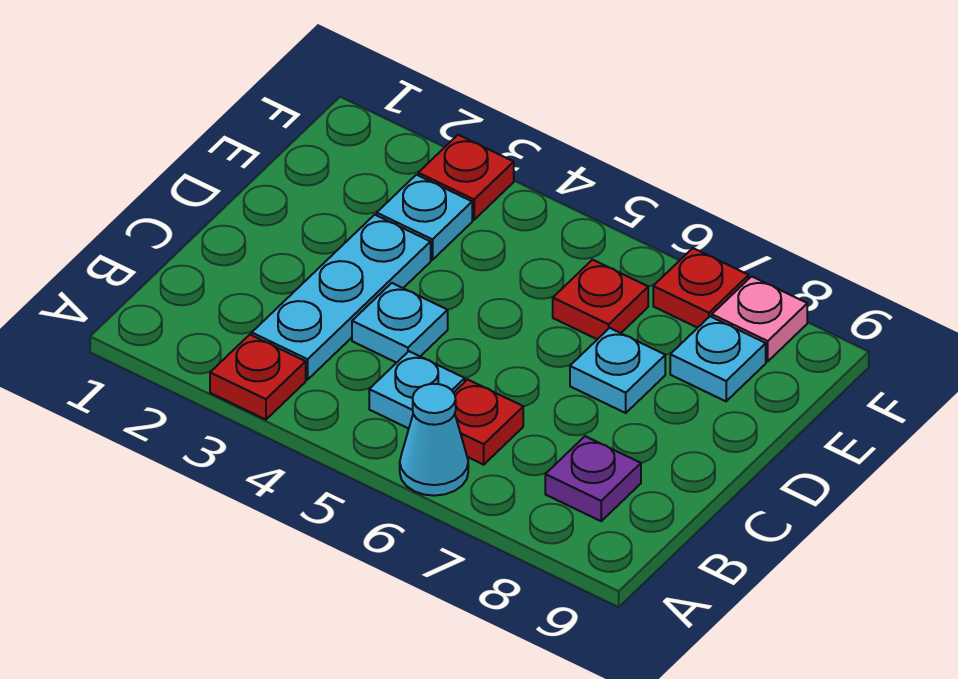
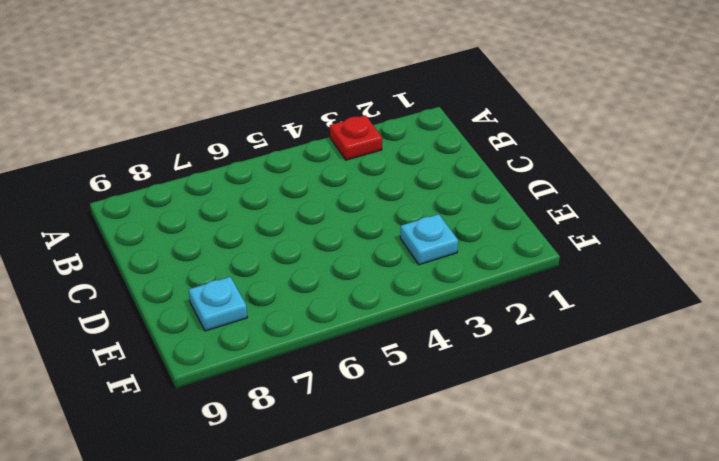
none -> cyan 1x1 cone [400,384,468,496]
none -> cyan 1x3 plate [252,215,431,380]
none -> cyan 1x1 plate [369,351,465,429]

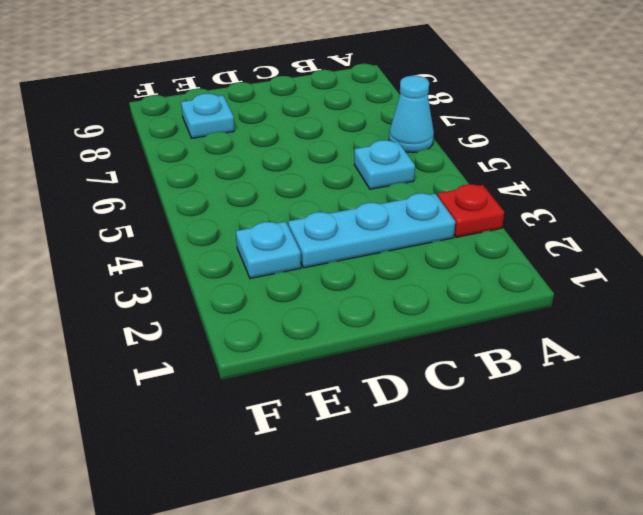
none -> red 1x1 plate [454,380,523,465]
none -> purple 1x1 plate [545,436,641,521]
none -> cyan 1x1 plate [352,283,448,363]

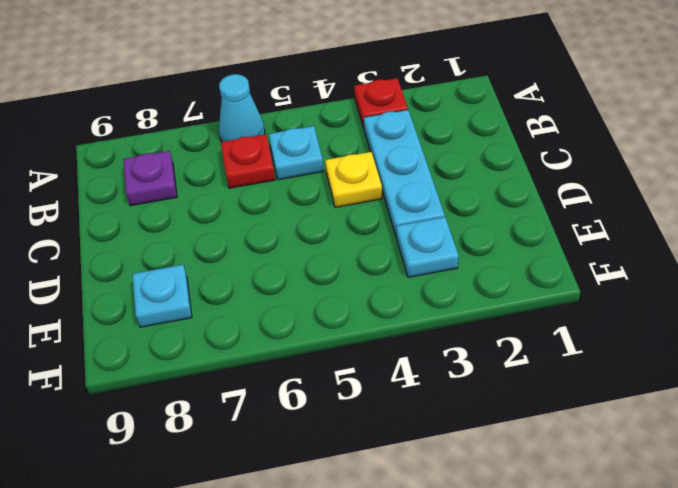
yellow 1x1 plate [325,152,382,207] -> cyan 1x1 plate [352,283,448,363]
none -> cyan 1x1 plate [570,328,665,413]
none -> red 1x1 plate [553,260,648,339]
none -> red 1x1 plate [418,135,514,220]

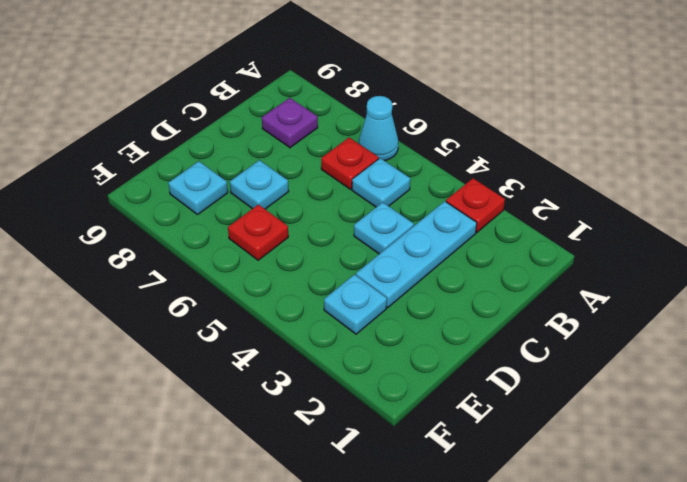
none -> red 1x1 plate [418,135,514,220]
none -> red 1x1 plate [653,248,749,328]
none -> pink 1x1 plate [712,276,807,361]

